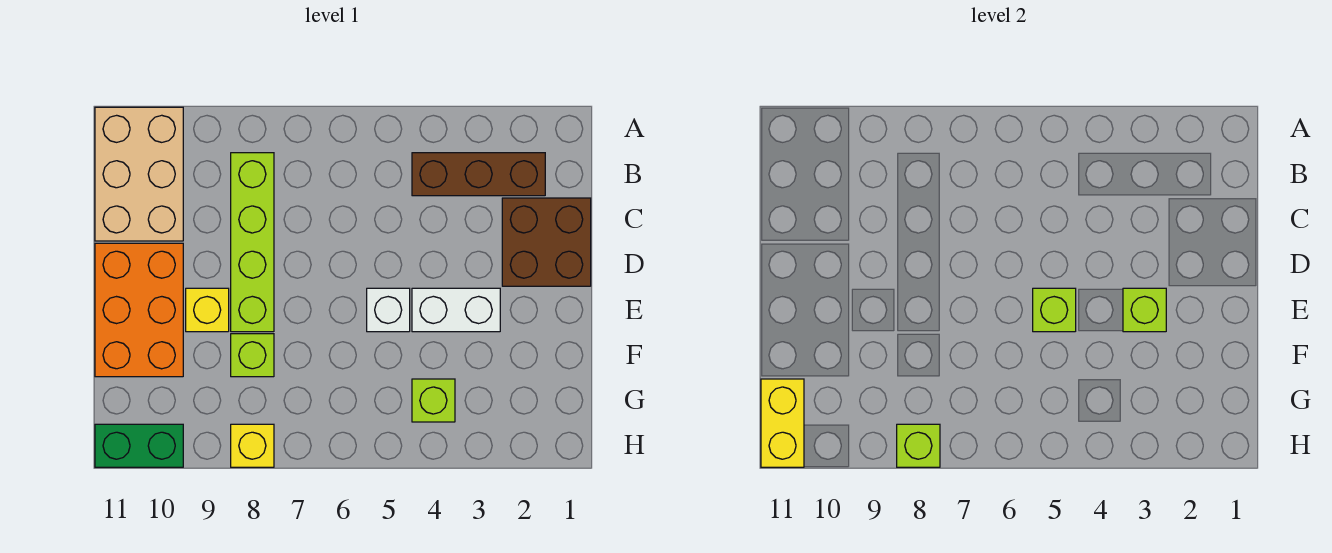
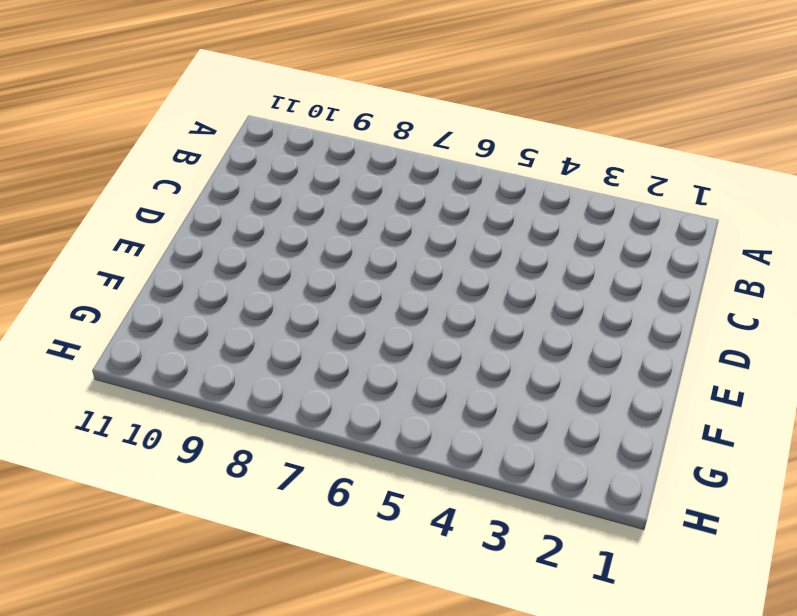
none -> tan 2x3 brick [95,107,183,241]
none -> brown 1x3 brick [412,153,545,196]
none -> lime 1x4 brick [231,153,274,332]

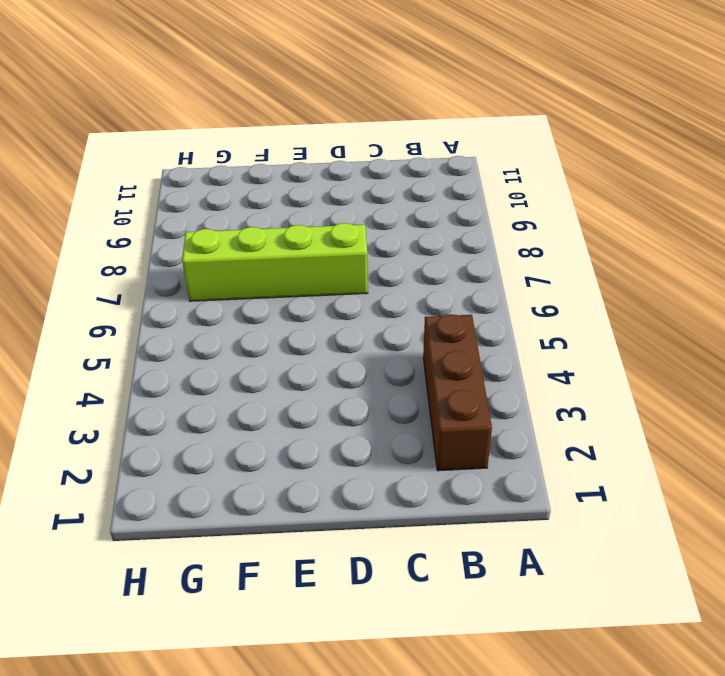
lime 1x4 brick [182,223,368,301] -> lime 1x4 brick moved to [231,153,274,332]
none -> tan 2x3 brick [95,107,183,241]
none -> brown 2x2 brick [502,198,591,286]
none -> orange 2x3 brick [95,243,183,377]

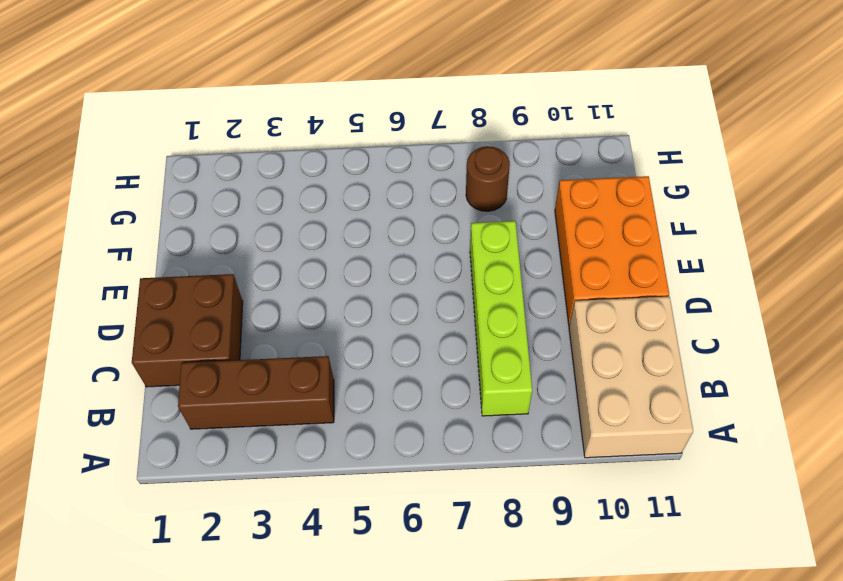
brown 1x1 round brick [466,146,510,211] -> none
none -> white 1x2 brick [412,288,500,332]
none -> white 1x1 brick [367,288,410,332]
none -> yellow 1x1 brick [186,288,229,332]

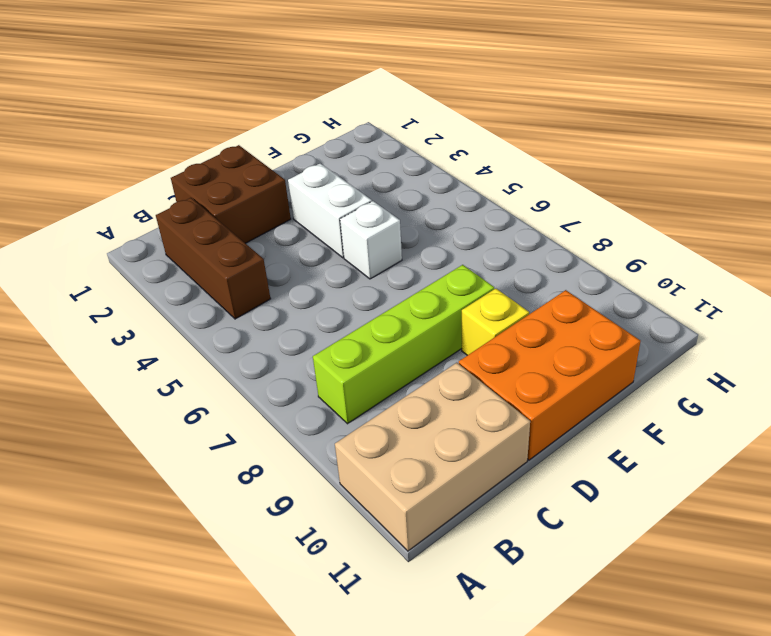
none -> lime 1x1 brick [231,334,274,377]
none -> lime 1x1 brick [412,379,455,422]
none -> yellow 1x1 brick [231,424,274,467]

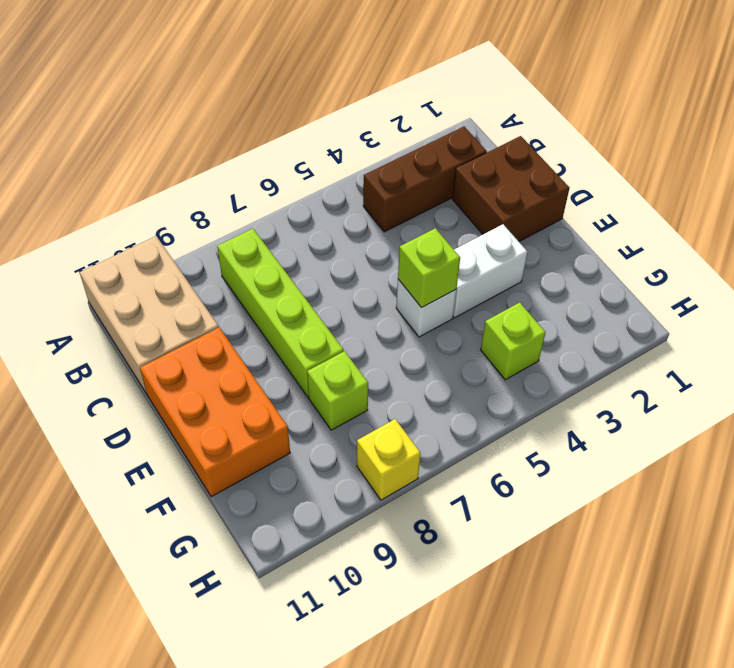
none -> yellow 1x1 brick [186,288,229,332]
none -> green 1x2 brick [95,424,183,467]
none -> lime 1x1 brick [1123,288,1166,332]

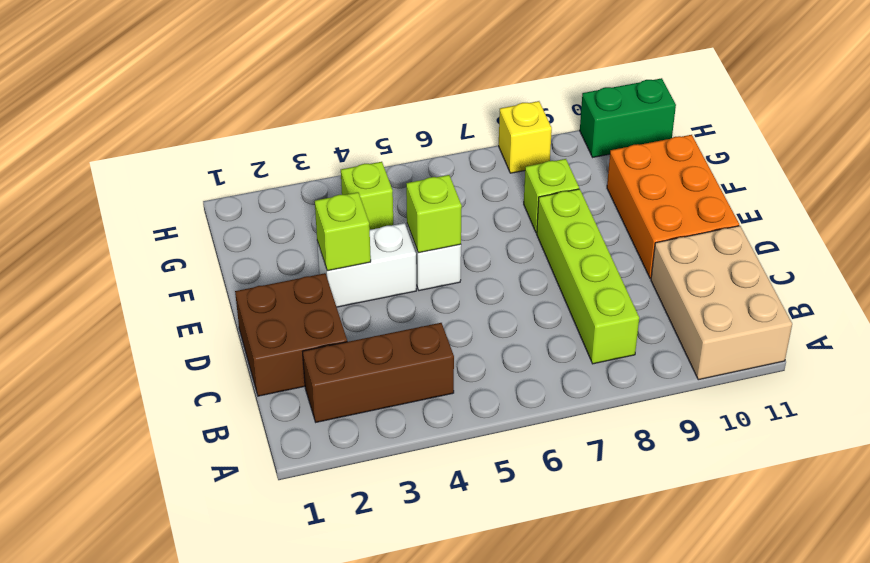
none -> yellow 1x1 brick [186,288,229,332]
none -> yellow 1x2 brick [761,379,804,467]
none -> lime 1x1 brick [897,424,940,467]

